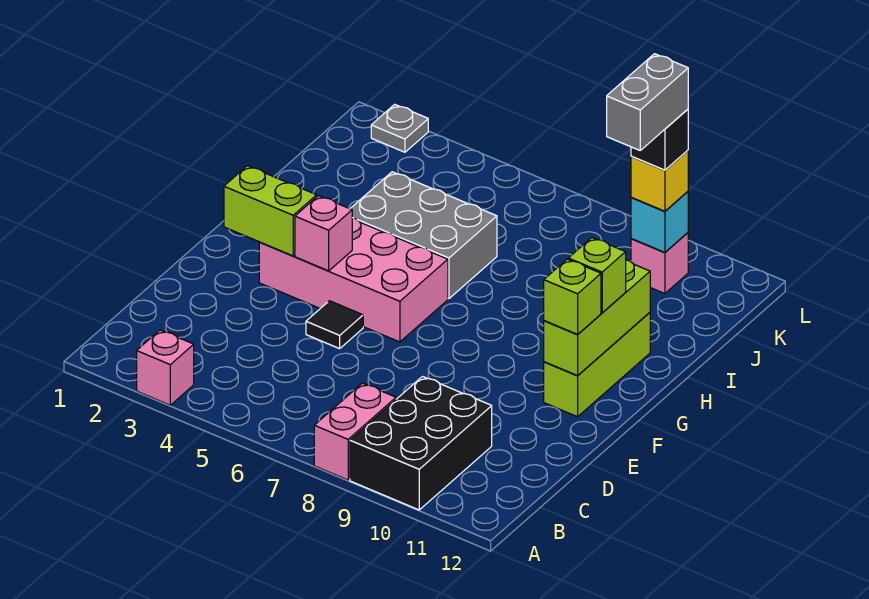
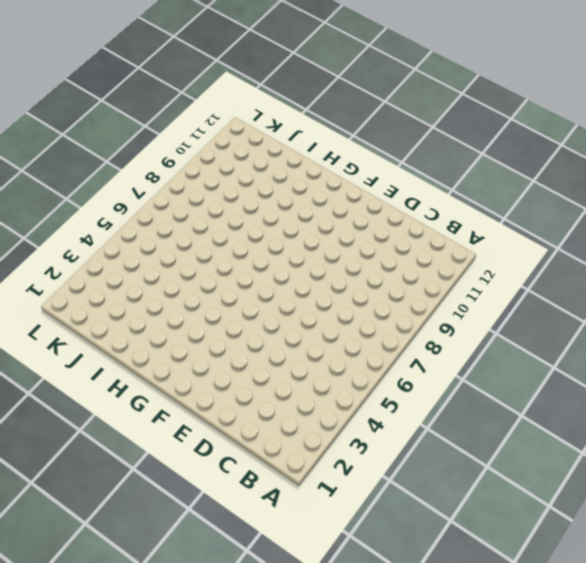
none -> pink 1x1 brick [137,330,194,405]
none -> pink 1x2 brick [314,383,396,480]
none -> black 2x3 brick [350,377,492,510]

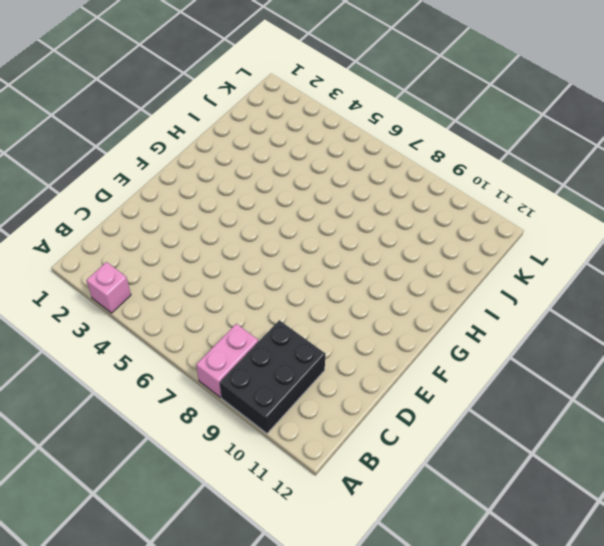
none -> black 1x1 tile [306,301,363,349]
none -> pink 2x4 brick [259,218,448,342]
none -> lime 1x3 brick [544,312,650,417]

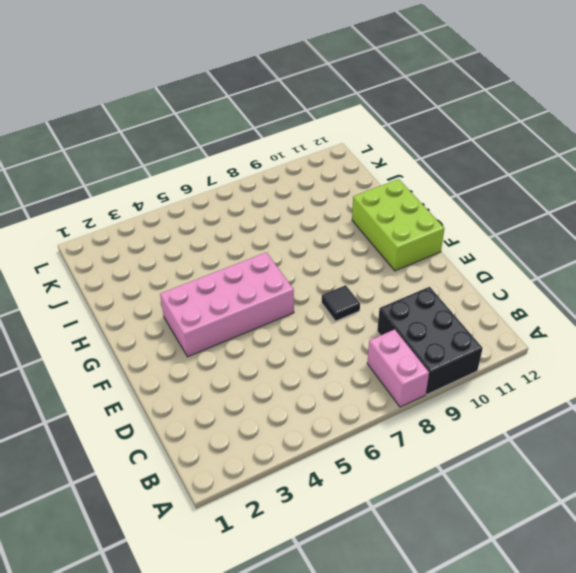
black 1x1 tile [321,285,360,321] -> black 1x1 tile moved to [306,301,363,349]
lime 2x3 brick [352,179,444,271] -> lime 1x3 brick [544,312,650,417]
none -> pink 1x1 brick [137,330,194,405]
none -> grey 2x3 brick [350,172,497,299]
none -> pink 1x1 brick [631,233,688,294]

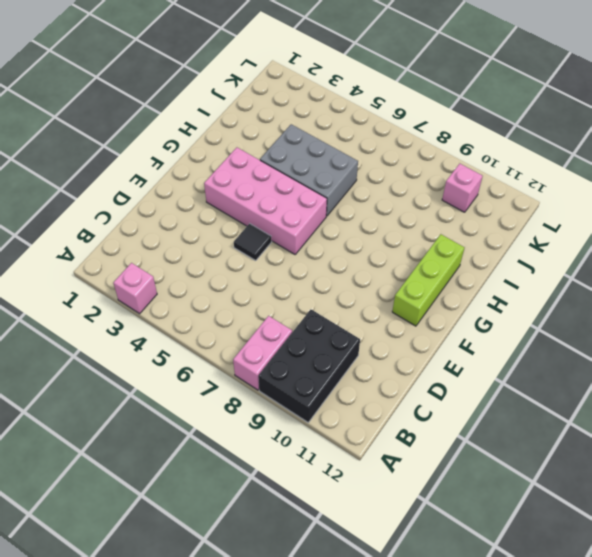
none -> grey 1x1 plate [371,104,428,152]
none -> lime 1x2 brick [224,166,317,256]
none -> pink 1x1 brick [295,196,352,271]

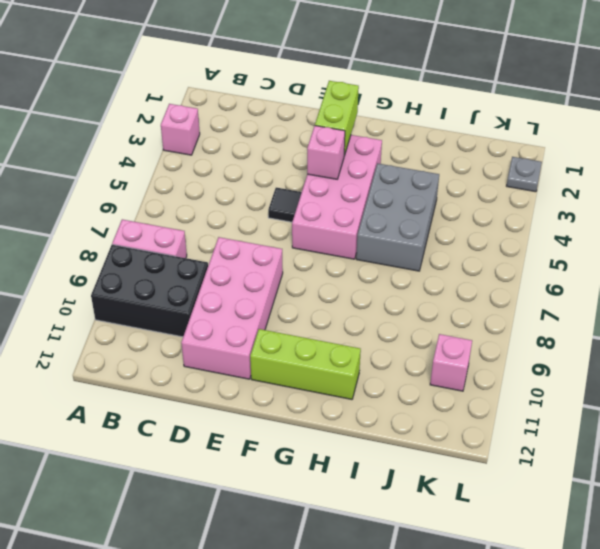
pink 2x4 brick [181,237,283,379] -> none
none -> lime 1x3 brick [544,260,650,376]
none -> cyan 1x1 brick [631,192,688,253]
none -> lime 1x1 brick [544,259,601,334]

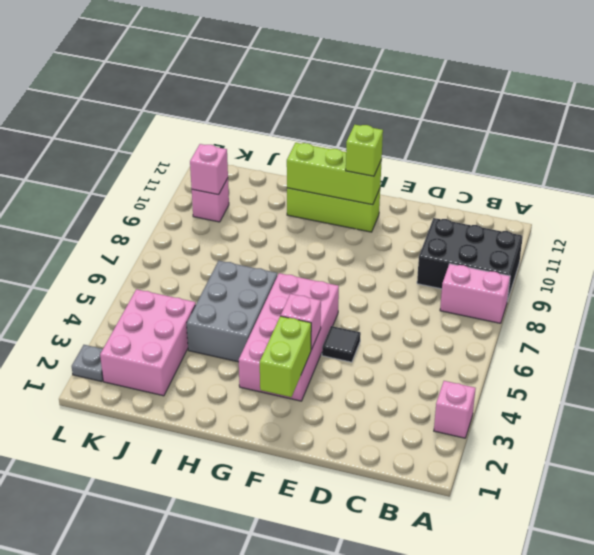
pink 2x3 brick [100,289,196,396] -> none
pink 1x1 brick [190,144,228,195] -> cyan 1x1 brick [631,192,688,253]
none -> lime 1x1 brick [568,238,626,313]
none -> yellow 1x1 brick [631,150,688,211]
none -> black 1x1 brick [631,109,688,170]

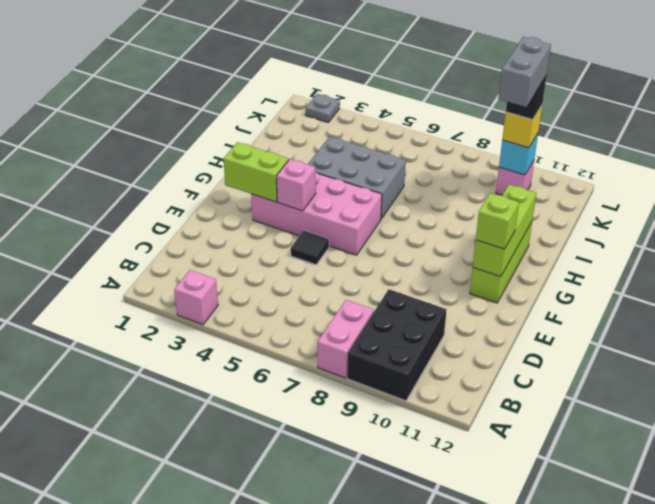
none -> lime 1x1 brick [568,238,626,313]

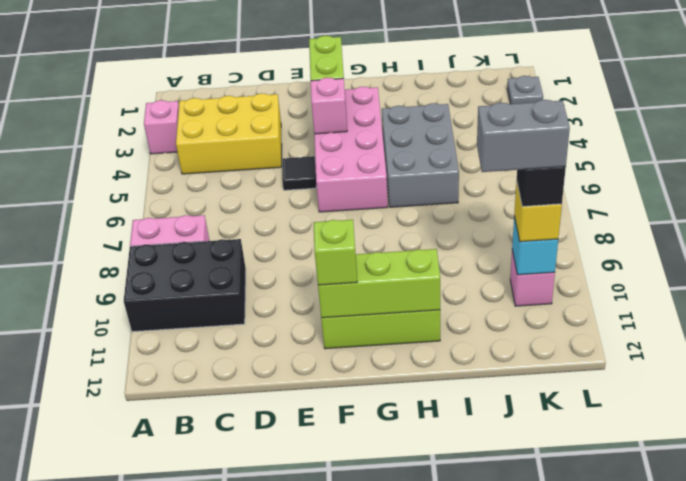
yellow 2x3 brick [176,93,282,174] -> none
none -> lime 1x1 brick [568,238,626,313]

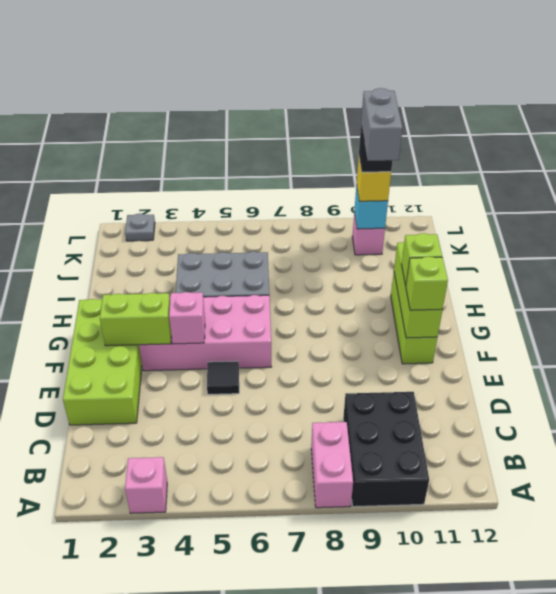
lime 2x4 brick [63,299,142,425] -> none

